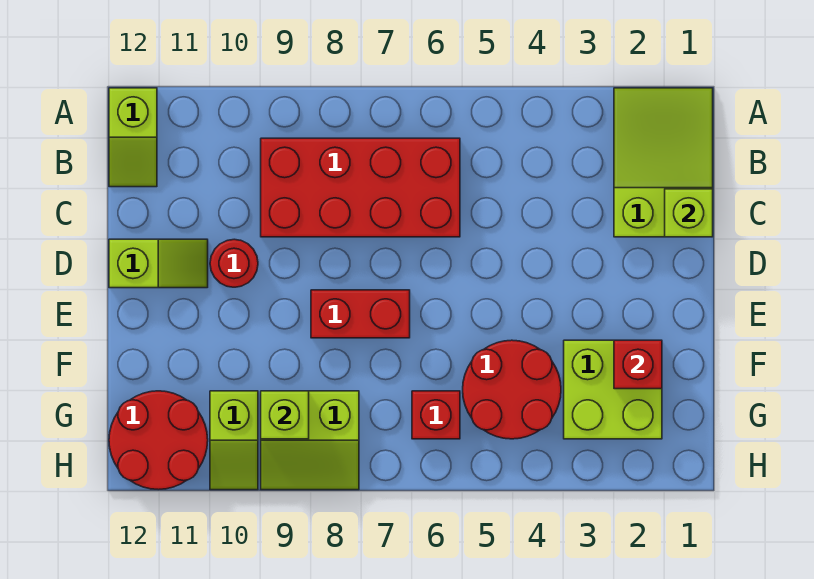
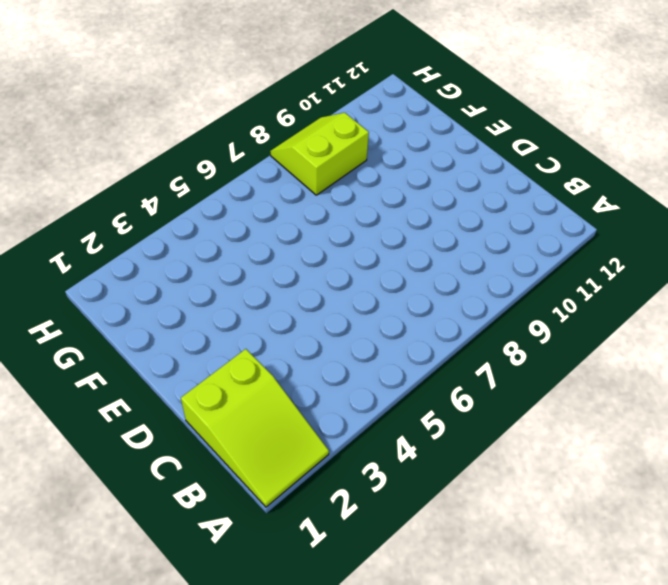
none -> lime 1x2 slope [109,88,157,187]
none -> red 2x4 brick [261,138,460,237]
none -> red 1x1 round brick [210,239,258,287]

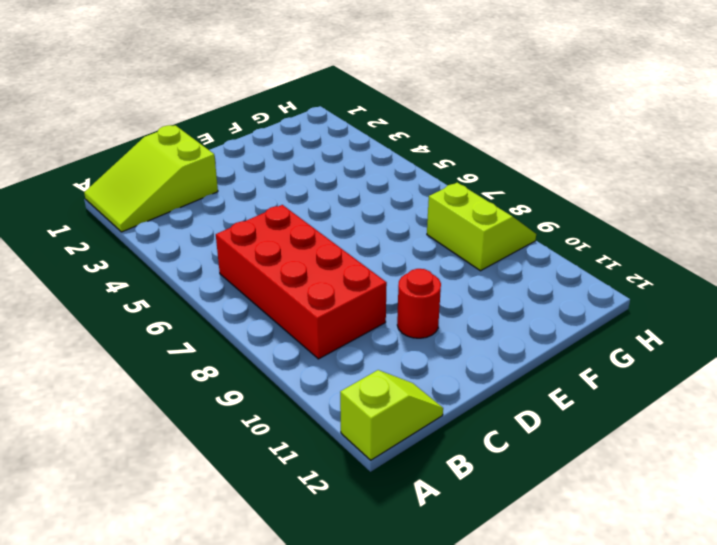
none -> lime 1x2 slope [109,239,208,288]
none -> red 1x2 brick [311,290,410,338]
none -> lime 2x2 brick [564,340,662,439]

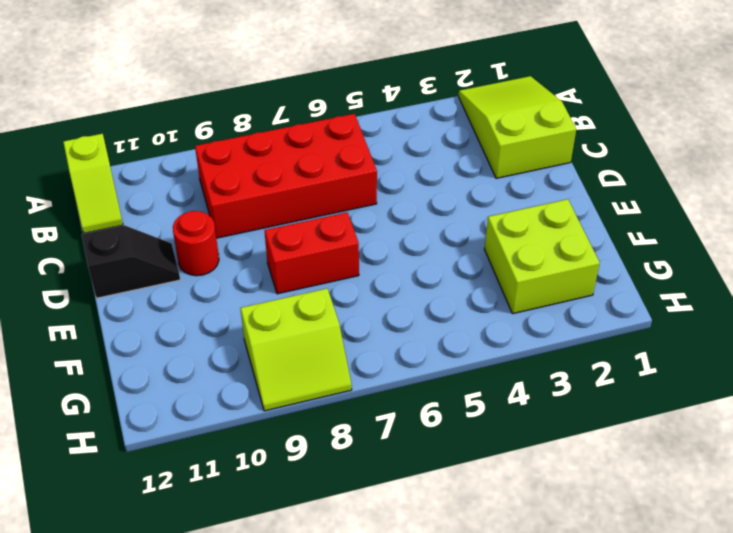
black 1x2 slope [82,225,180,298] -> lime 1x2 slope [109,239,208,288]
none -> red 2x2 round brick [463,340,561,439]
none -> red 1x1 brick [412,391,460,439]
none -> lime 1x2 slope [210,391,258,490]

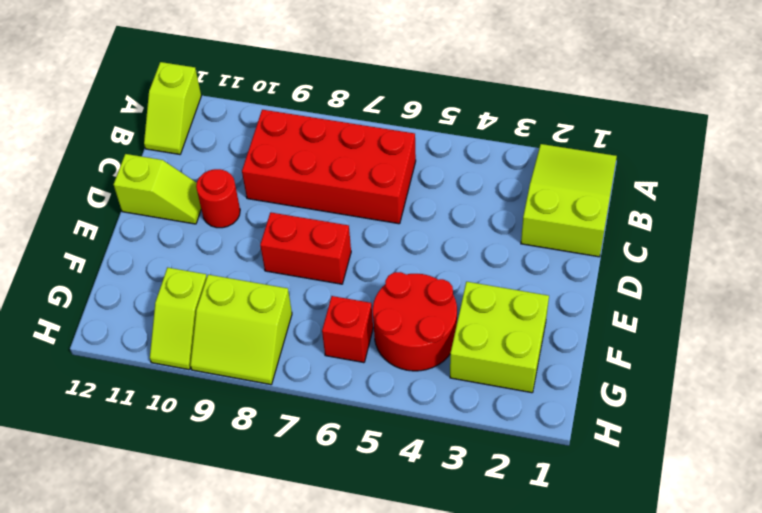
none -> red 2x2 round brick [109,391,208,490]
none -> lime 1x1 brick [665,189,713,237]
none -> red 1x1 brick [614,340,662,389]

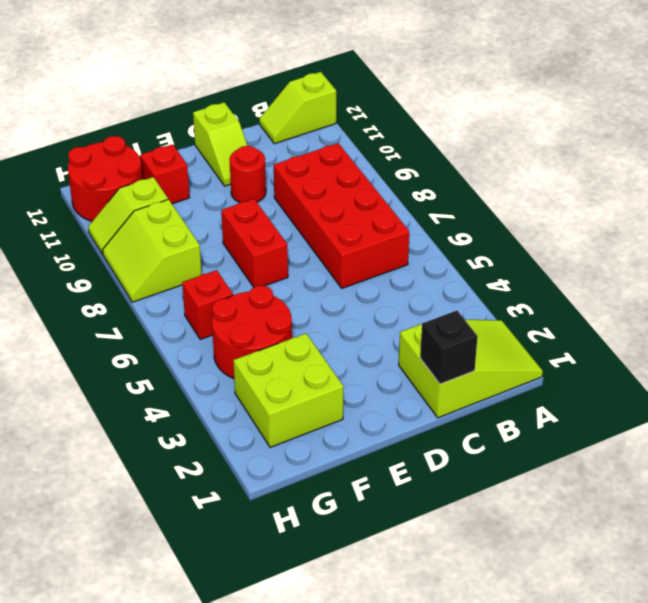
black 1x1 brick [420,311,478,384] -> lime 1x1 brick [665,189,713,237]
red 1x1 brick [140,144,190,204] -> red 1x1 brick moved to [614,340,662,389]
none -> lime 1x1 brick [261,391,309,439]

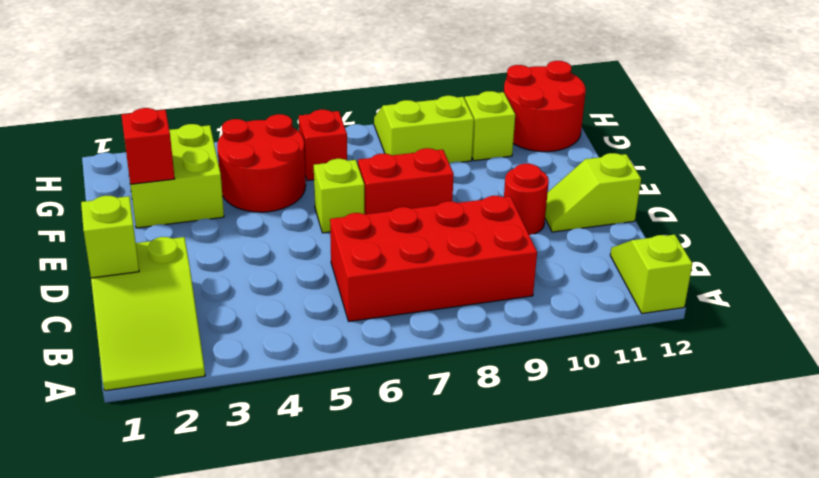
lime 1x1 brick [314,159,365,233] -> lime 1x1 brick moved to [261,391,309,439]

